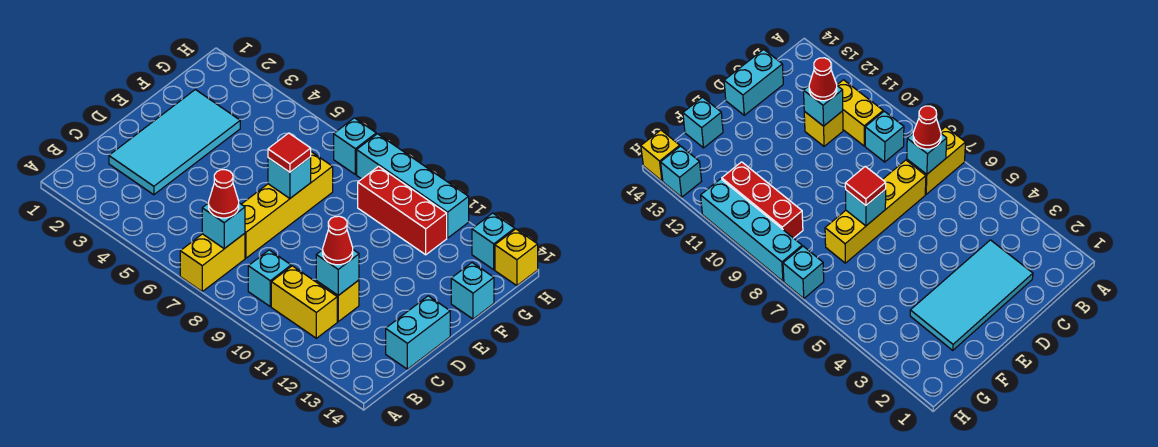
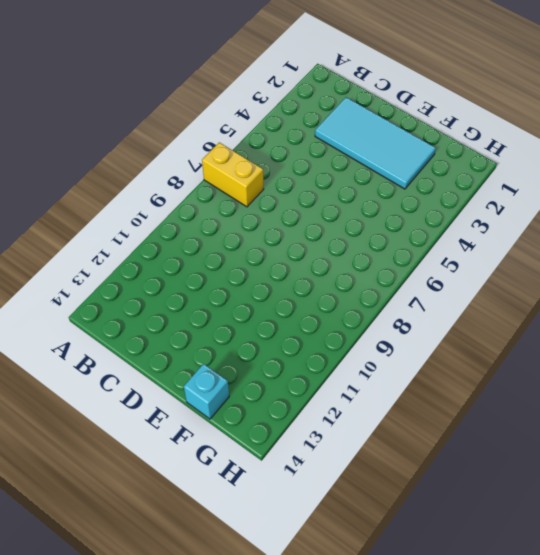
none -> cyan 1x1 brick [248,250,291,306]
none -> yellow 1x2 brick [271,266,337,338]
none -> yellow 1x4 brick [241,152,333,258]

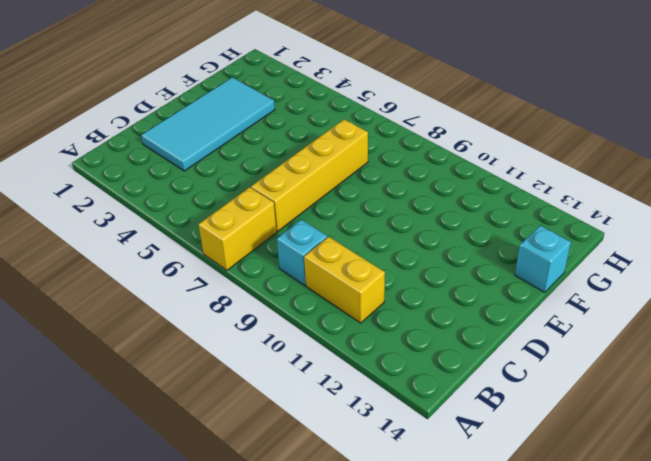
none -> yellow 1x1 brick [316,280,359,321]
none -> cyan 1x2 brick [386,296,450,369]
none -> red 1x3 brick [358,166,447,255]

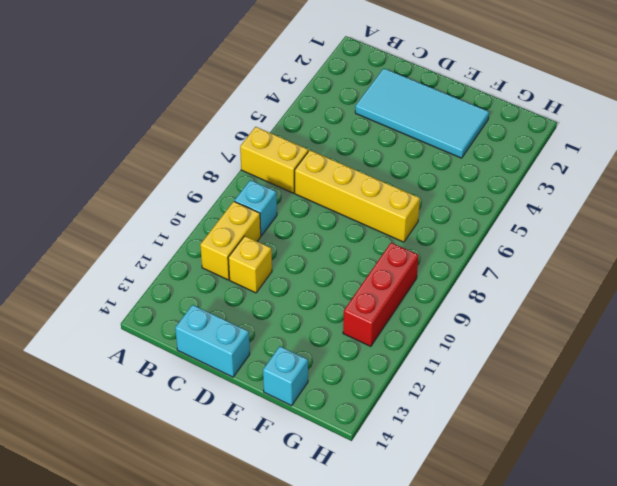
none -> cyan 1x1 brick [334,118,376,175]
none -> cyan 1x4 brick [357,134,469,238]
none -> cyan 1x1 brick [472,213,515,270]

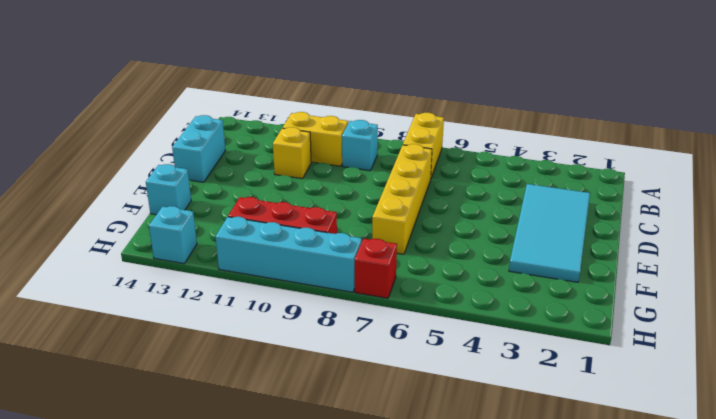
red 1x1 brick [355,238,397,298] -> cyan 1x1 brick [334,118,376,175]
none -> yellow 1x1 brick [495,229,538,286]
none -> cyan 1x1 brick [202,203,245,249]
none -> cyan 1x1 brick [316,250,359,295]

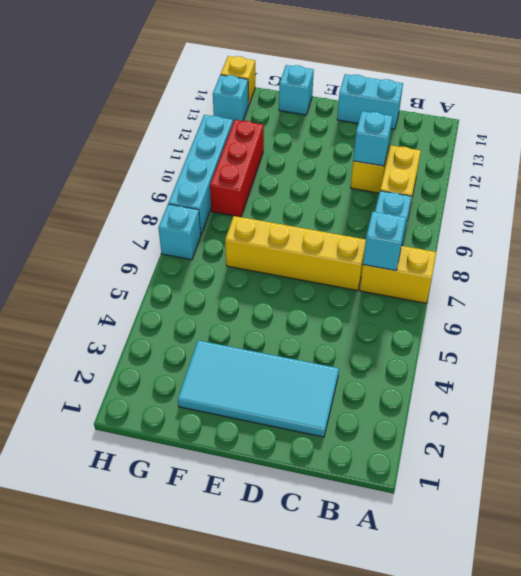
none -> cyan 1x1 brick [268,157,311,198]
none -> red 1x1 cone [209,170,239,218]
none -> red 1x1 cone [323,216,353,265]

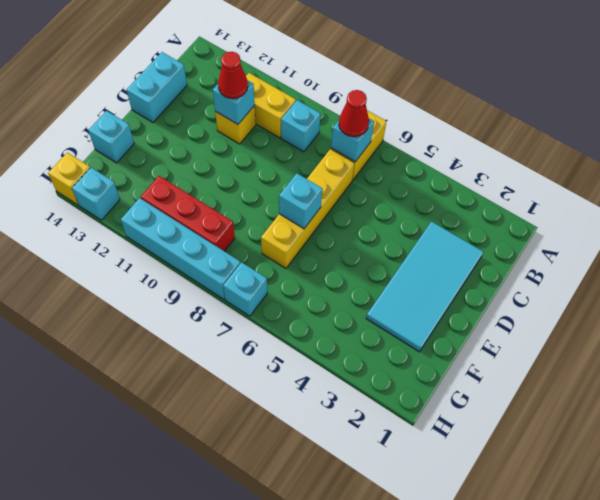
none -> red 1x1 tile [268,133,311,172]

